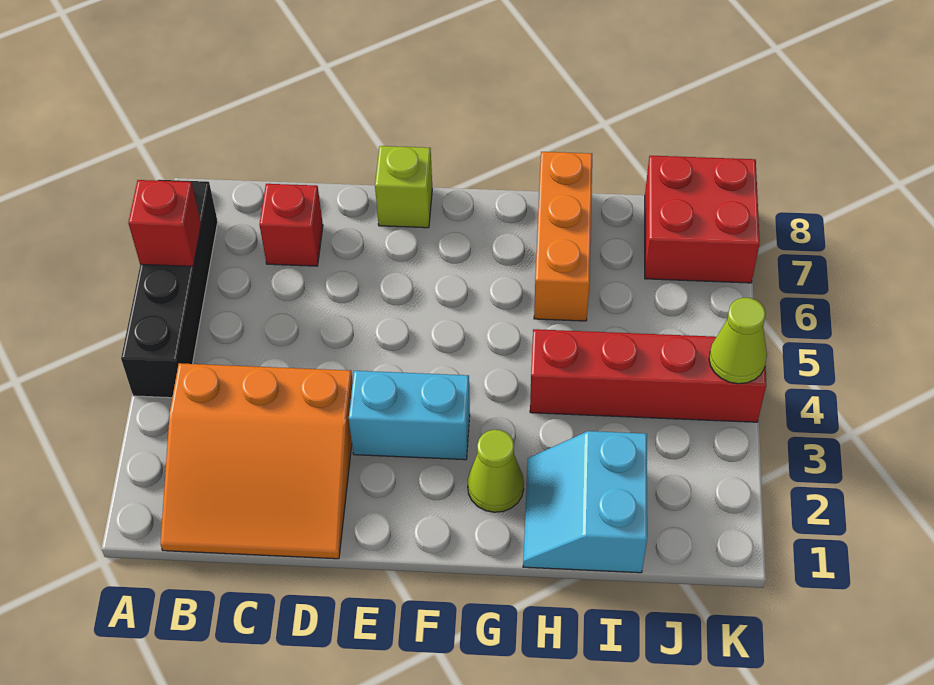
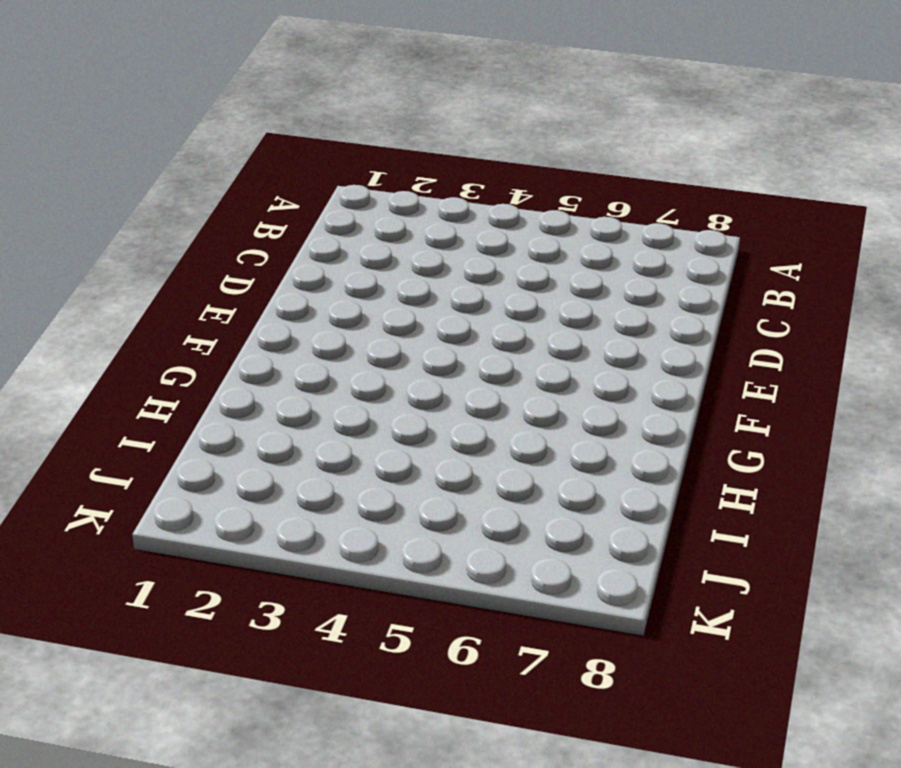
none -> black 1x4 brick [121,180,218,398]
none -> orange 3x3 slope [160,363,353,559]
none -> red 1x1 brick [259,184,323,266]

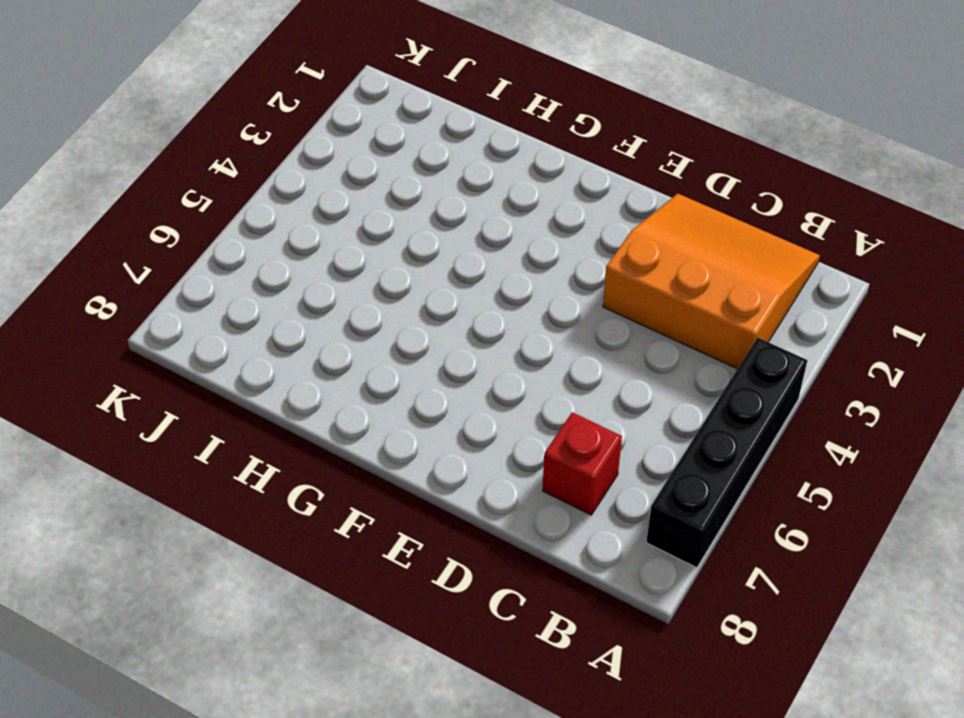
none -> cyan 1x2 brick [349,371,470,460]
none -> lime 1x1 brick [375,146,432,228]
none -> lime 1x1 cone [468,430,524,512]

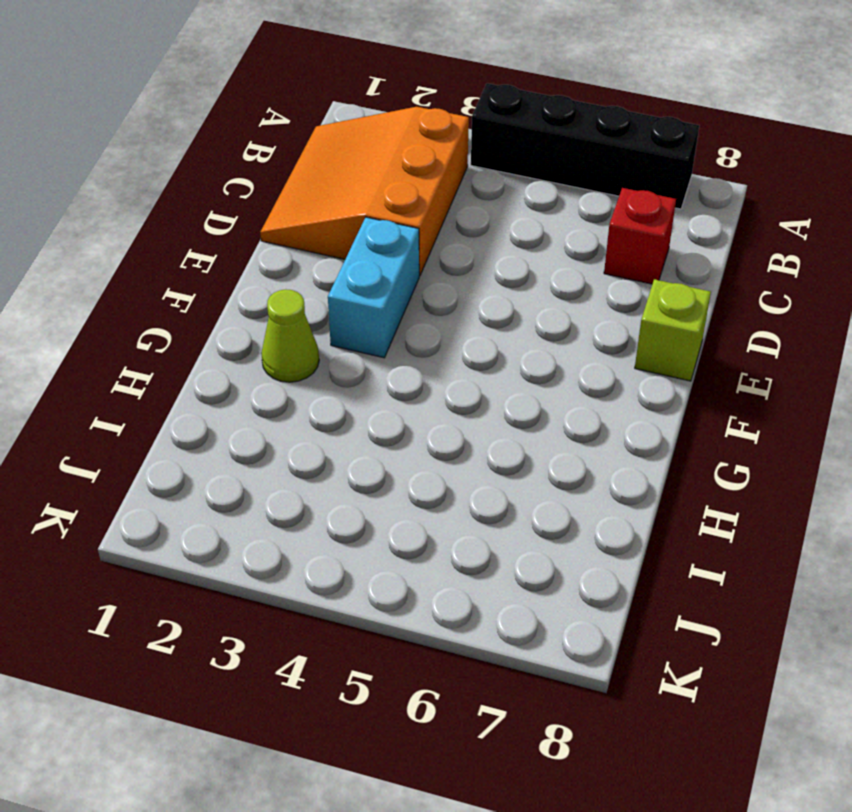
none -> cyan 2x2 slope [523,431,647,573]
none -> red 1x4 brick [530,329,766,422]
none -> orange 1x3 brick [534,152,592,321]

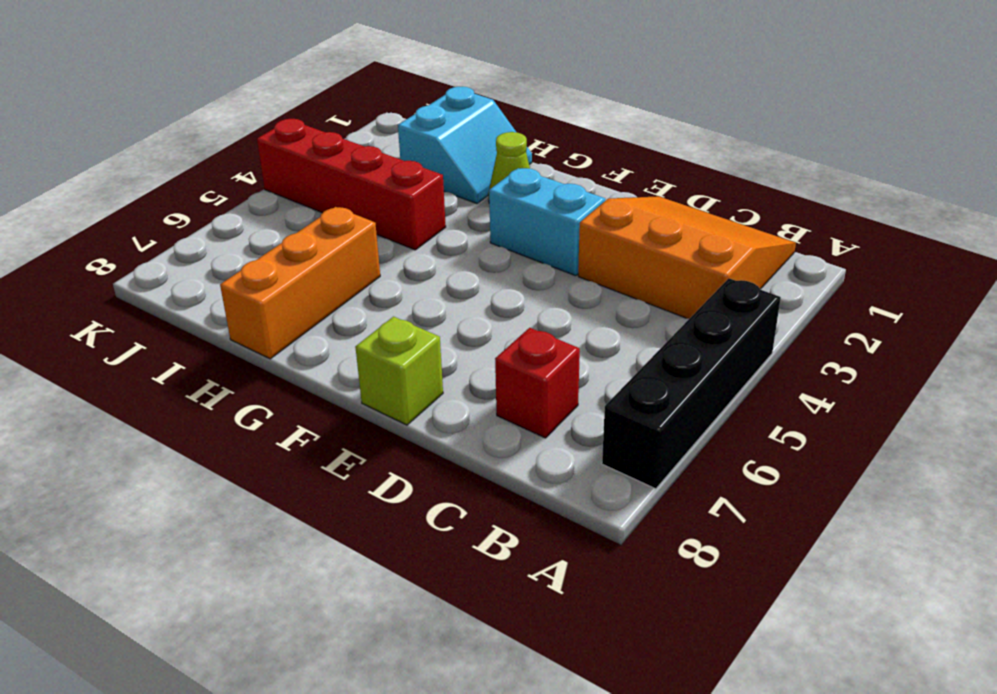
none -> red 2x2 brick [645,156,760,283]
none -> red 1x1 brick [128,180,201,266]
none -> lime 1x1 cone [709,298,767,384]

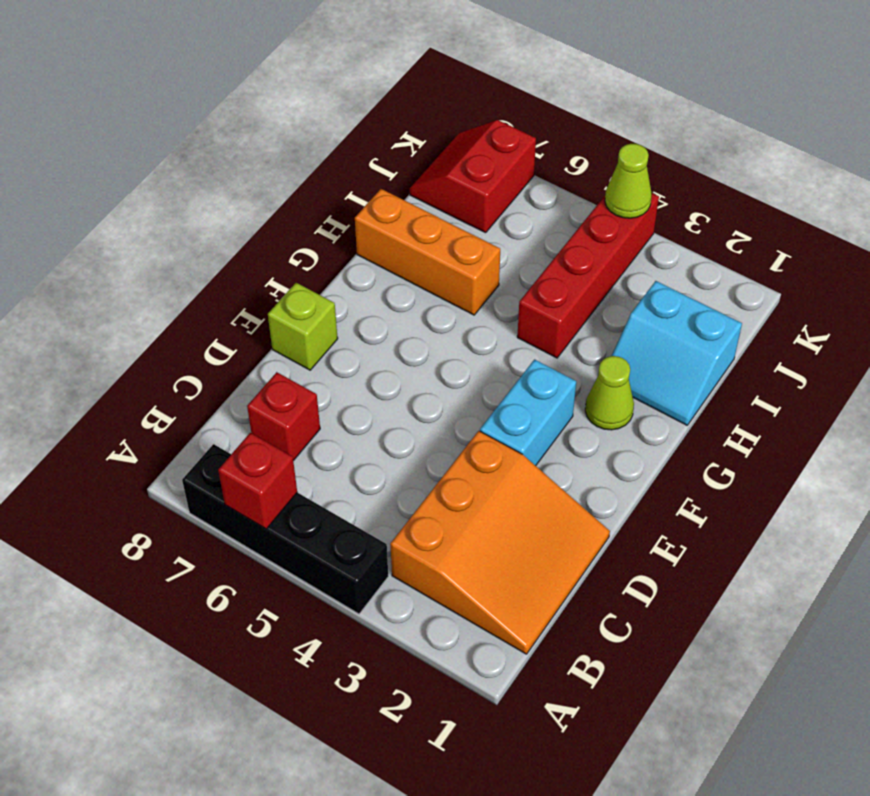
red 2x2 slope [410,120,536,233] -> red 2x2 brick [645,156,760,283]

